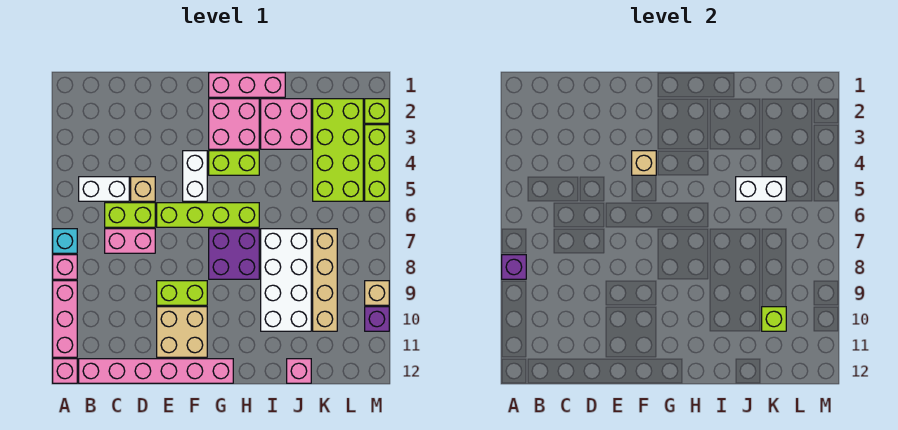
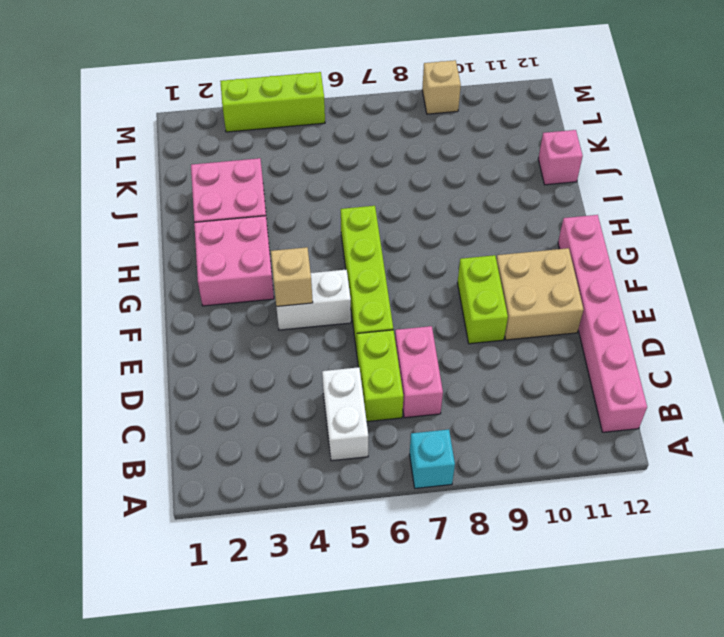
none -> pink 1x1 brick [53,255,77,279]
none -> pink 1x3 brick [53,281,77,357]
none -> pink 1x1 brick [53,359,77,383]
none -> tan 1x1 brick [131,177,155,201]

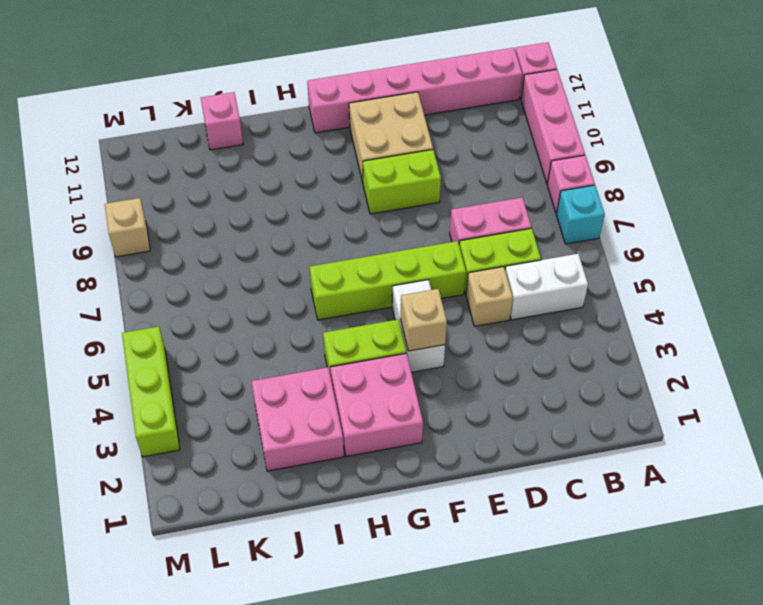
none -> pink 1x3 brick [209,73,285,97]
none -> purple 2x2 brick [209,229,259,279]
none -> white 2x4 brick [261,229,311,331]
none -> lime 2x4 brick [313,99,363,201]

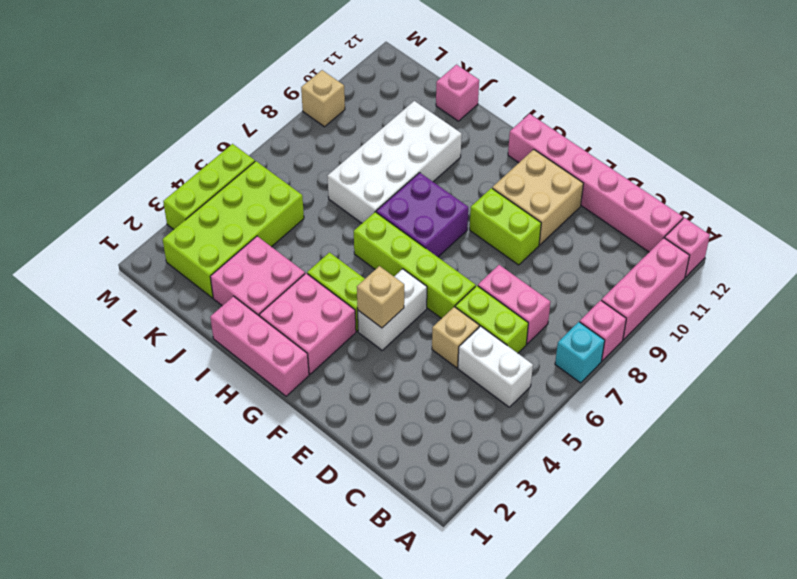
none -> tan 1x4 brick [313,229,337,331]
none -> lime 1x1 brick [365,99,389,123]
none -> purple 1x1 brick [365,307,389,331]
none -> purple 1x1 brick [502,255,526,279]

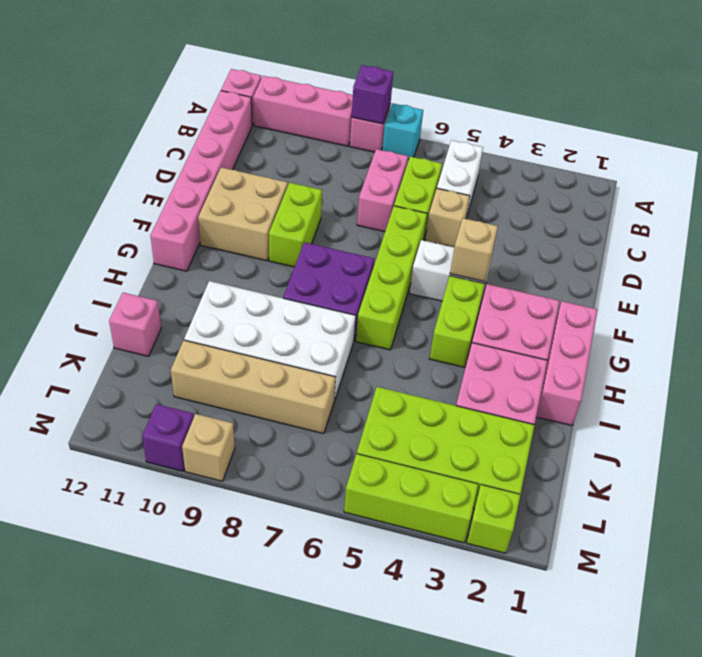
none -> white 1x2 brick [736,177,786,201]
none -> lime 1x1 brick [762,307,786,331]

